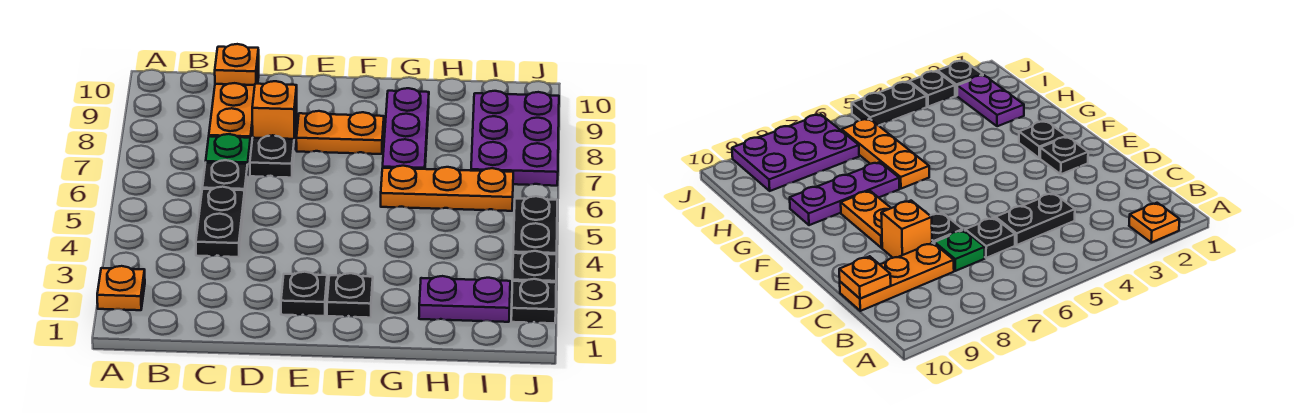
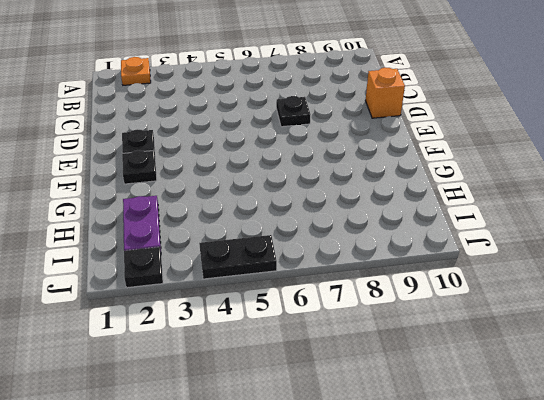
orange 1x1 brick [365,68,405,118] -> orange 1x1 brick moved to [252,81,297,151]
none -> black 1x2 plate [196,187,245,257]
none -> black 1x1 plate [202,160,248,198]
none -> green 1x1 plate [206,134,251,170]

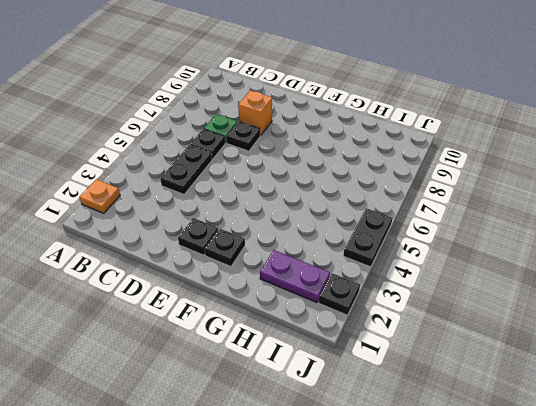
none -> orange 1x3 plate [209,63,259,147]
none -> orange 1x2 plate [296,111,384,154]
none -> orange 1x3 plate [381,166,513,211]

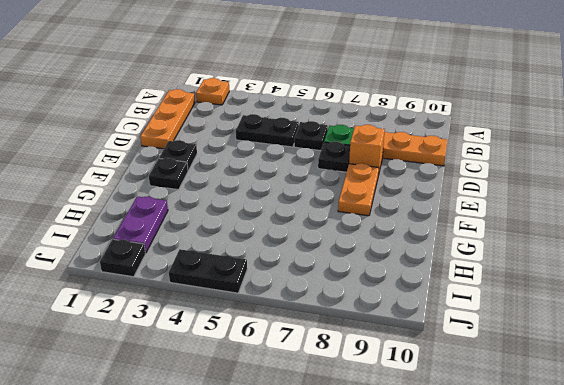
orange 1x3 plate [140,89,195,149] -> orange 1x3 plate moved to [381,166,513,211]
none -> purple 1x3 plate [383,88,429,169]
none -> purple 2x3 plate [471,91,559,186]
none -> black 1x1 plate [512,251,557,282]

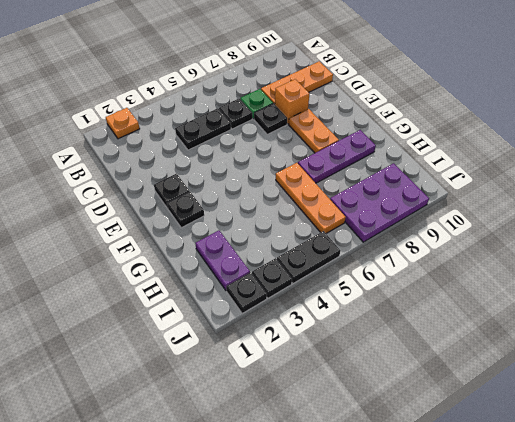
none -> orange 1x1 plate [215,44,259,85]

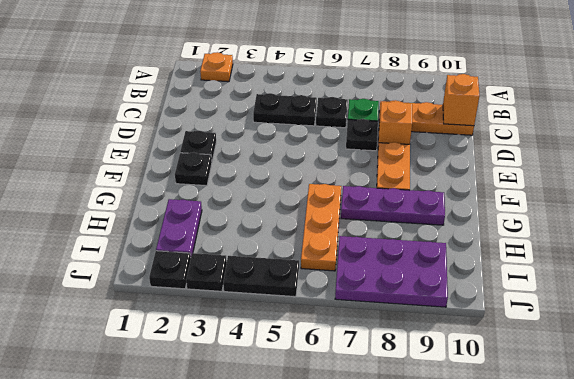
orange 1x1 brick [443,74,479,126] -> orange 1x1 plate [215,44,259,85]

